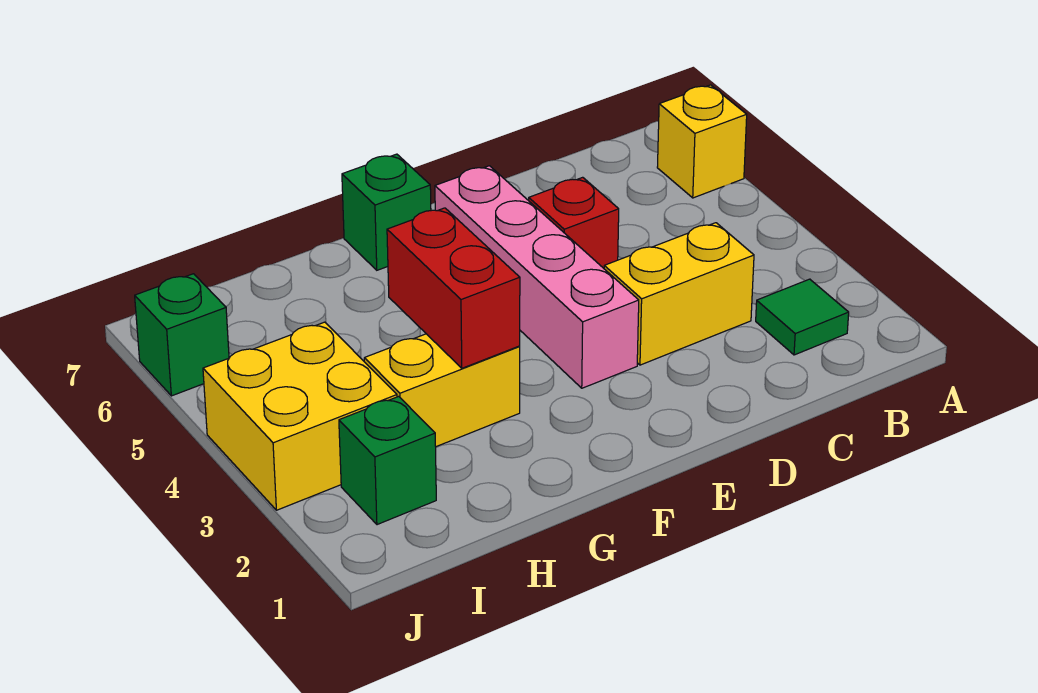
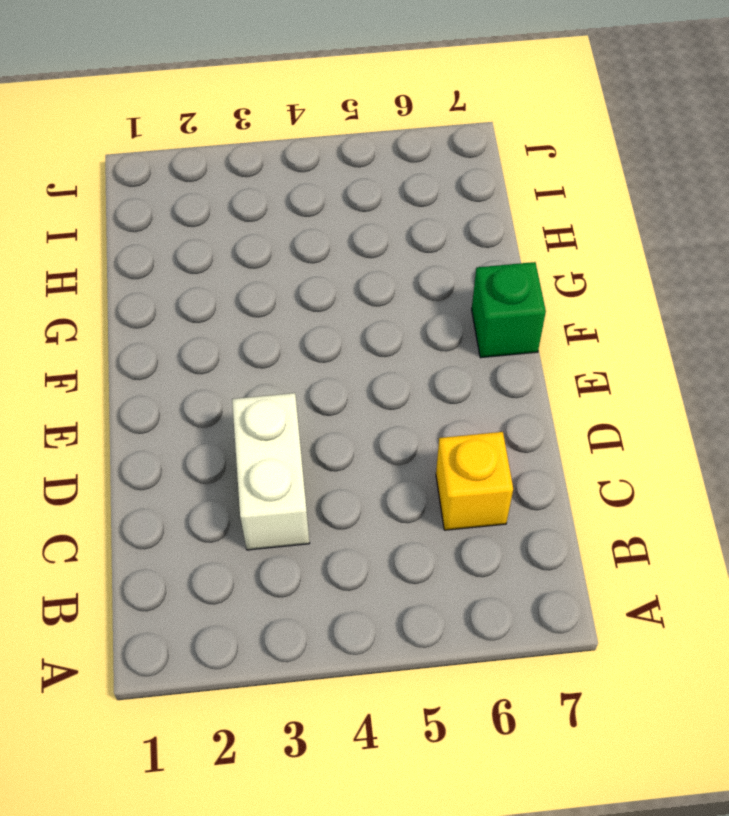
white 1x2 brick [232,393,310,550] -> yellow 1x2 brick [604,223,754,365]
yellow 1x1 brick [436,432,513,530] -> yellow 1x1 brick moved to [657,85,747,198]
none -> green 1x1 tile [756,279,849,355]
none -> red 1x1 brick [529,177,619,268]

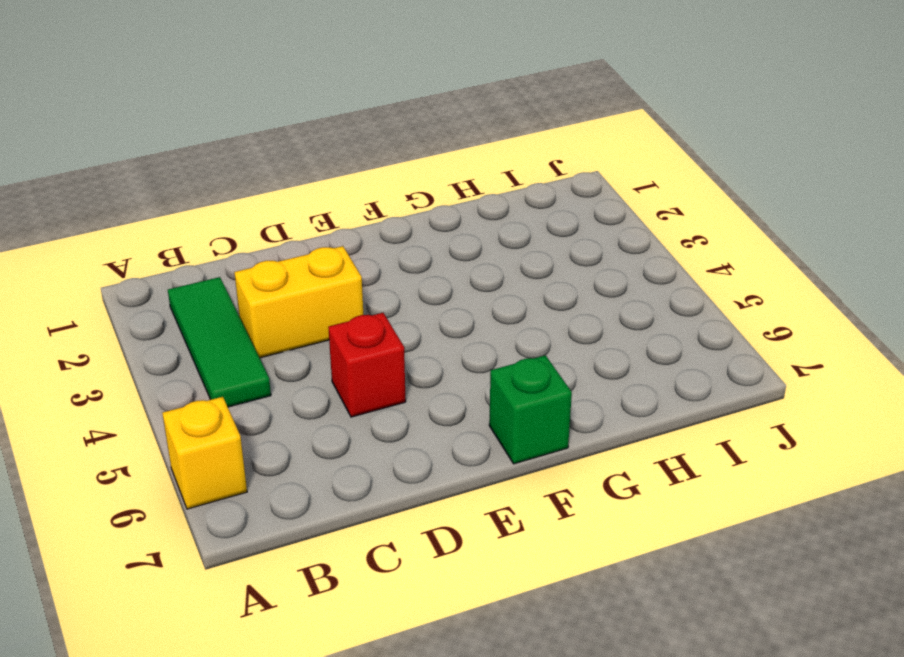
green 1x3 tile [168,277,271,407] -> green 1x1 tile [756,279,849,355]
none -> pink 1x4 brick [435,166,639,388]
none -> yellow 1x2 brick [364,334,520,447]

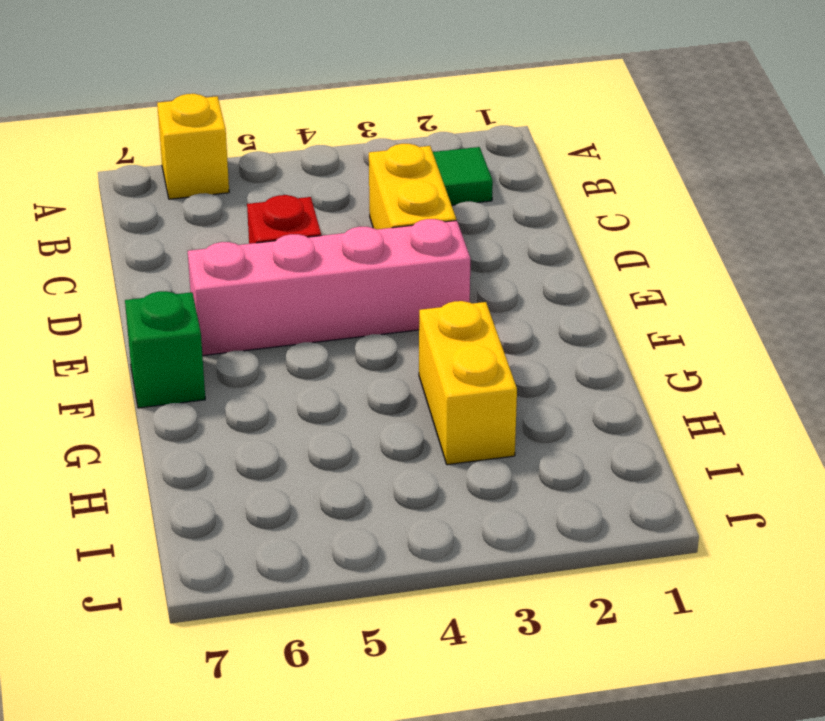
none -> green 1x1 brick [339,396,436,525]
none -> yellow 2x2 brick [203,322,397,510]

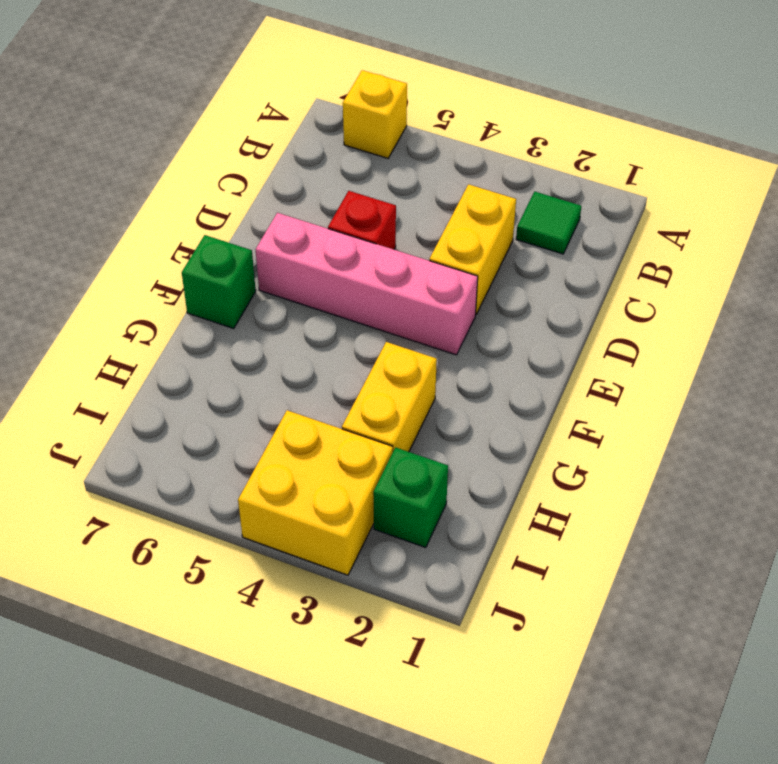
none -> green 1x1 brick [135,274,229,396]
none -> red 1x2 brick [387,208,520,368]

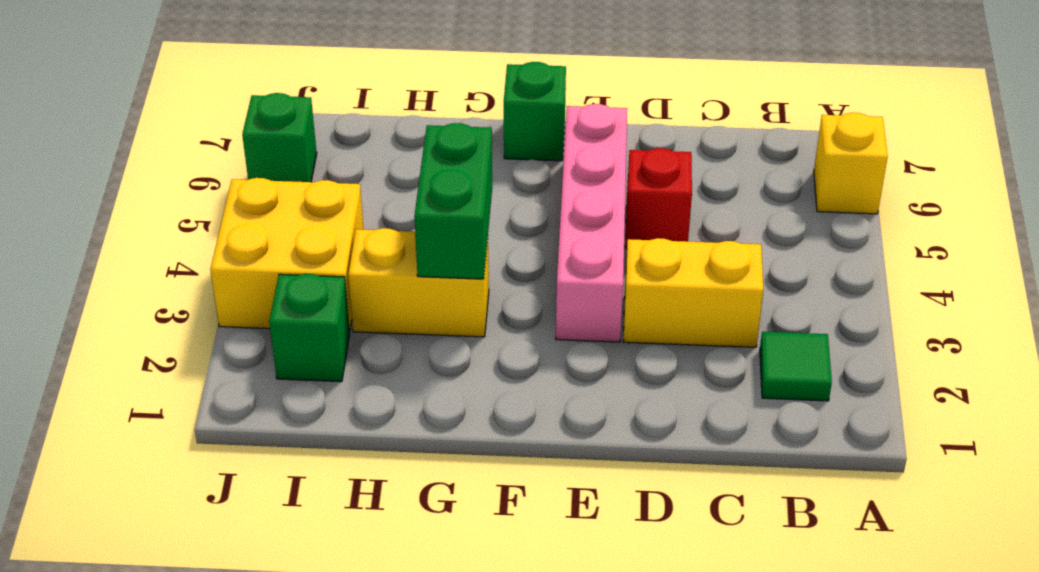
green 1x2 brick [414,123,492,279] -> red 1x2 brick [387,208,520,368]

